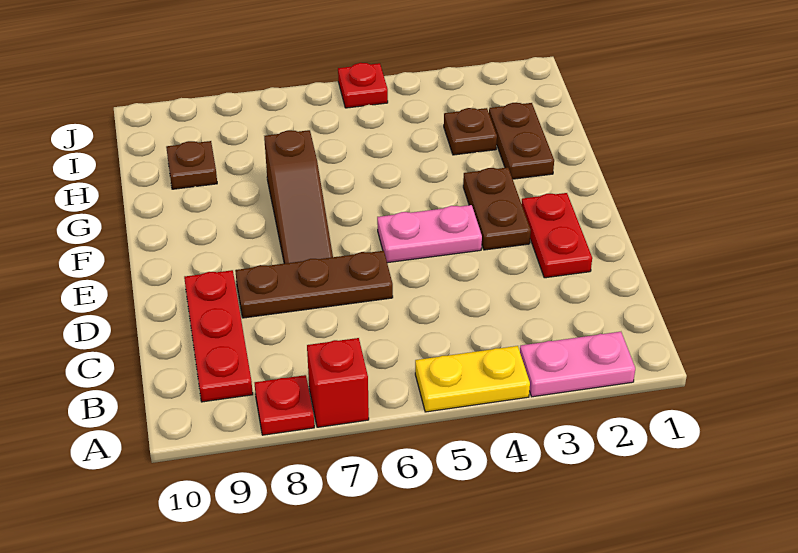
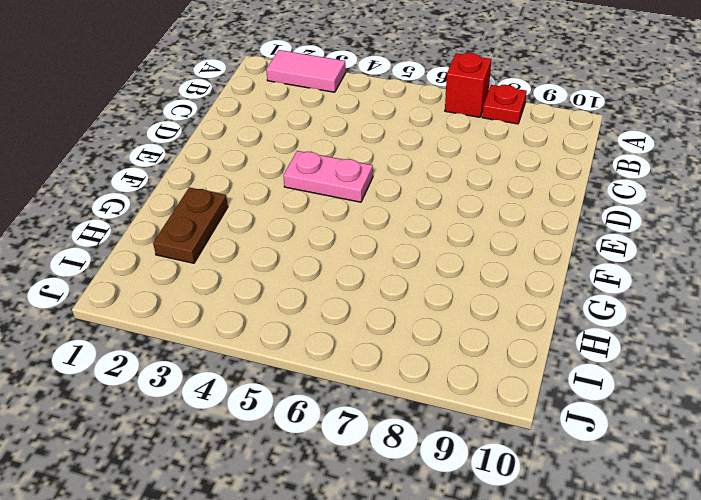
pink 1x2 tile [266,50,346,92] -> pink 1x2 plate [520,332,635,397]
none -> yellow 1x2 plate [415,346,530,412]
none -> red 1x3 plate [184,270,253,402]
none -> red 1x2 plate [522,193,592,278]

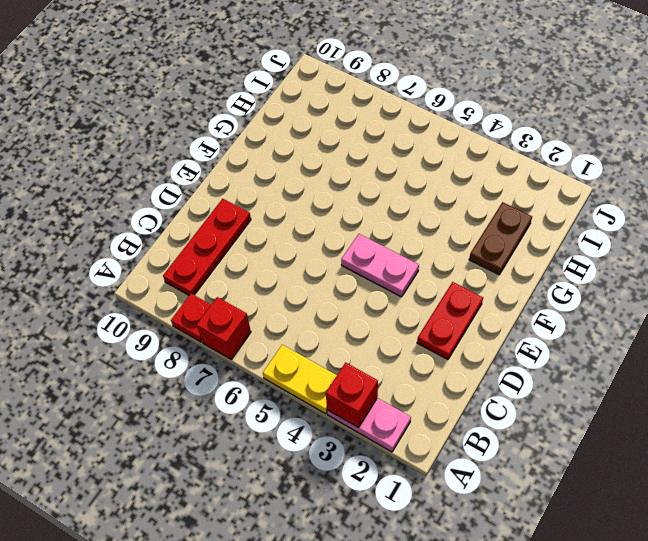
red 1x1 brick [326,363,378,428] -> none
none -> brown 1x3 plate [235,251,393,318]
none -> brown 1x2 plate [463,167,531,250]
none -> brown 1x3 slope [264,130,333,264]

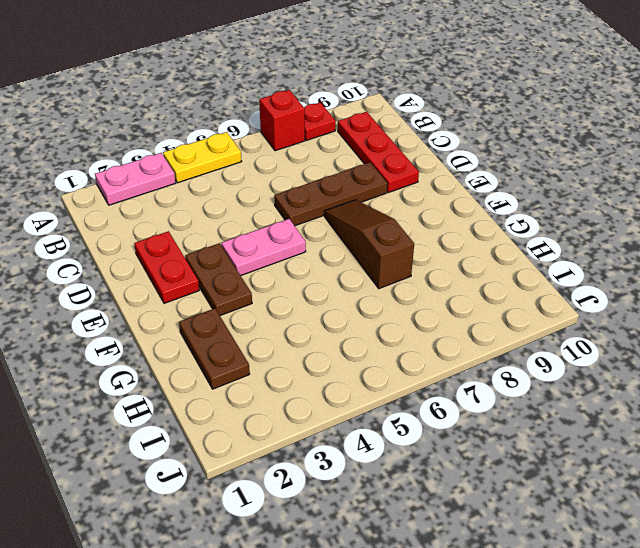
none -> brown 1x1 plate [444,108,497,155]
none -> brown 1x1 plate [166,141,217,189]
none -> red 1x1 plate [338,63,388,108]

